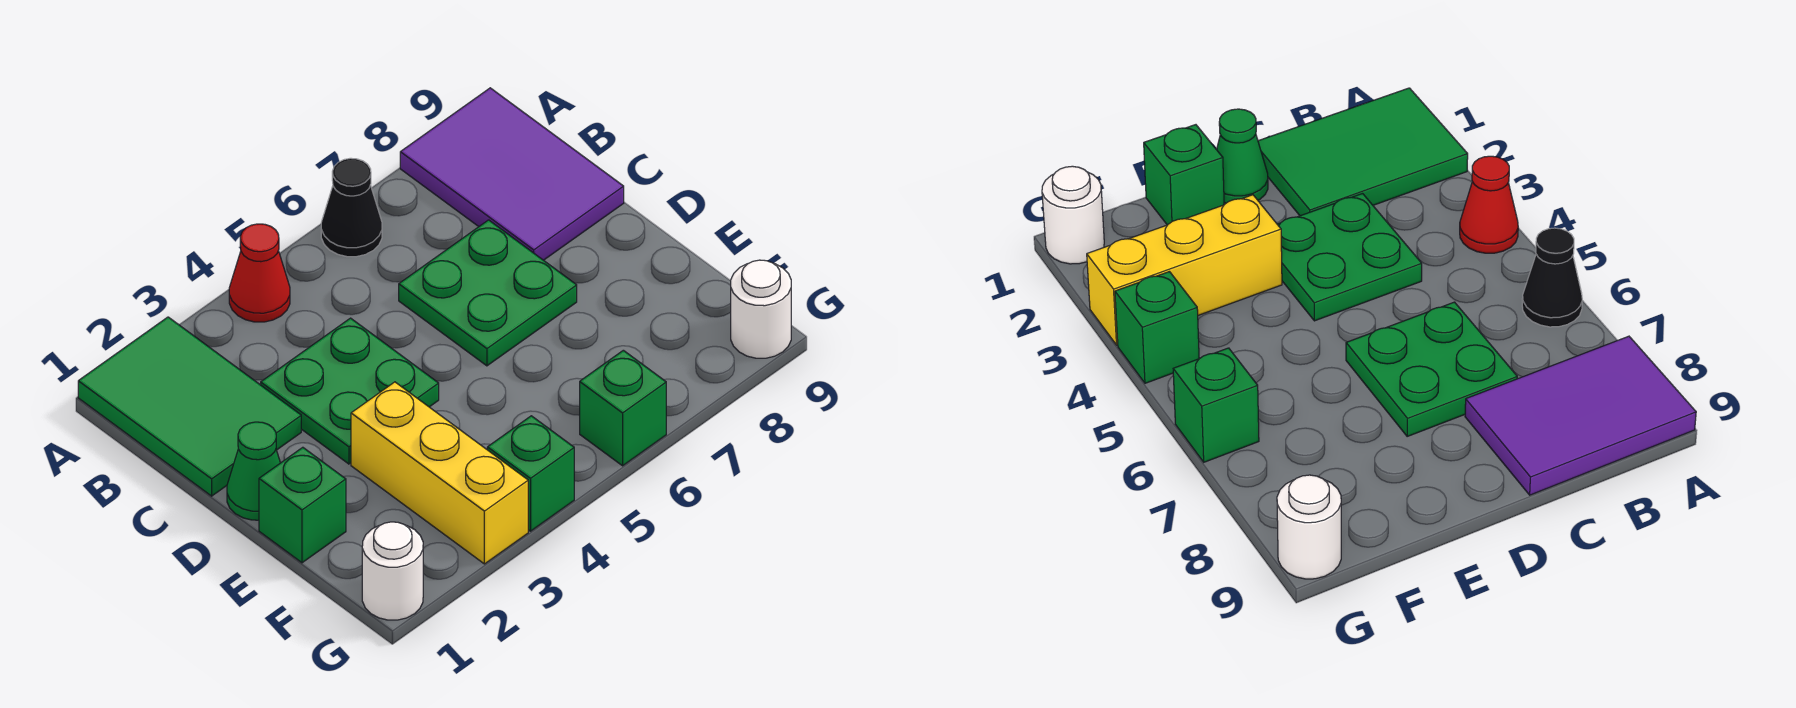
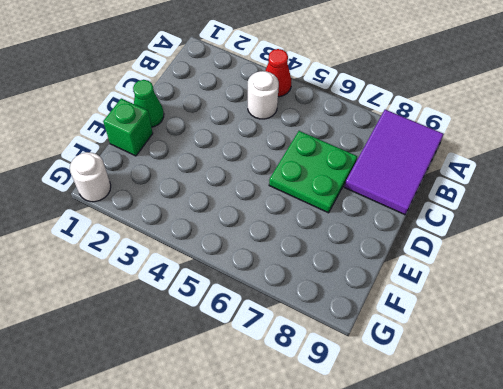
white 1x1 round brick [248,71,279,119] -> white 1x1 round brick moved to [731,260,791,358]
none -> green 2x3 tile [78,317,301,496]
none -> black 1x1 cone [321,158,382,257]
none -> green 2x2 plate [261,318,439,464]

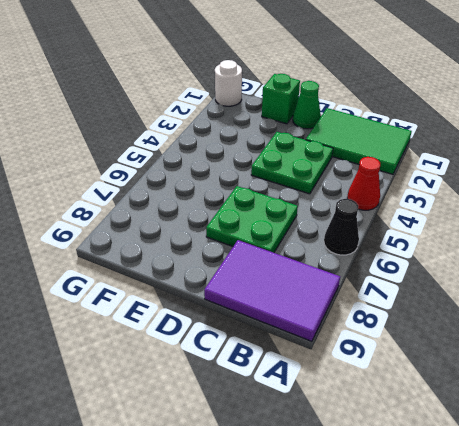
none -> yellow 1x3 brick [351,382,528,564]
none -> green 1x1 brick [487,416,574,531]
none -> green 1x1 brick [580,350,666,466]

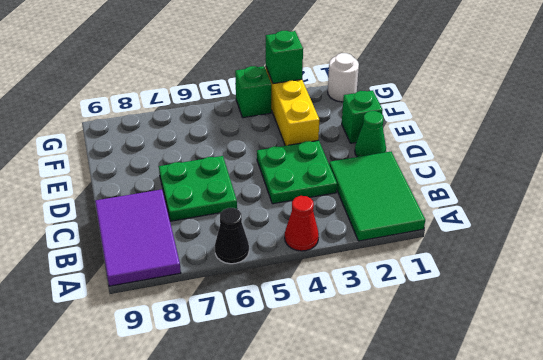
green 1x1 brick [266,31,303,84] -> green 1x1 brick moved to [580,350,666,466]
none -> white 1x1 round brick [731,260,791,358]

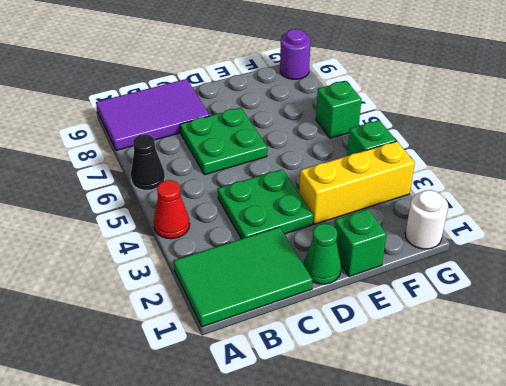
purple 1x1 round brick [280,29,311,79] -> white 1x1 round brick [731,260,791,358]

